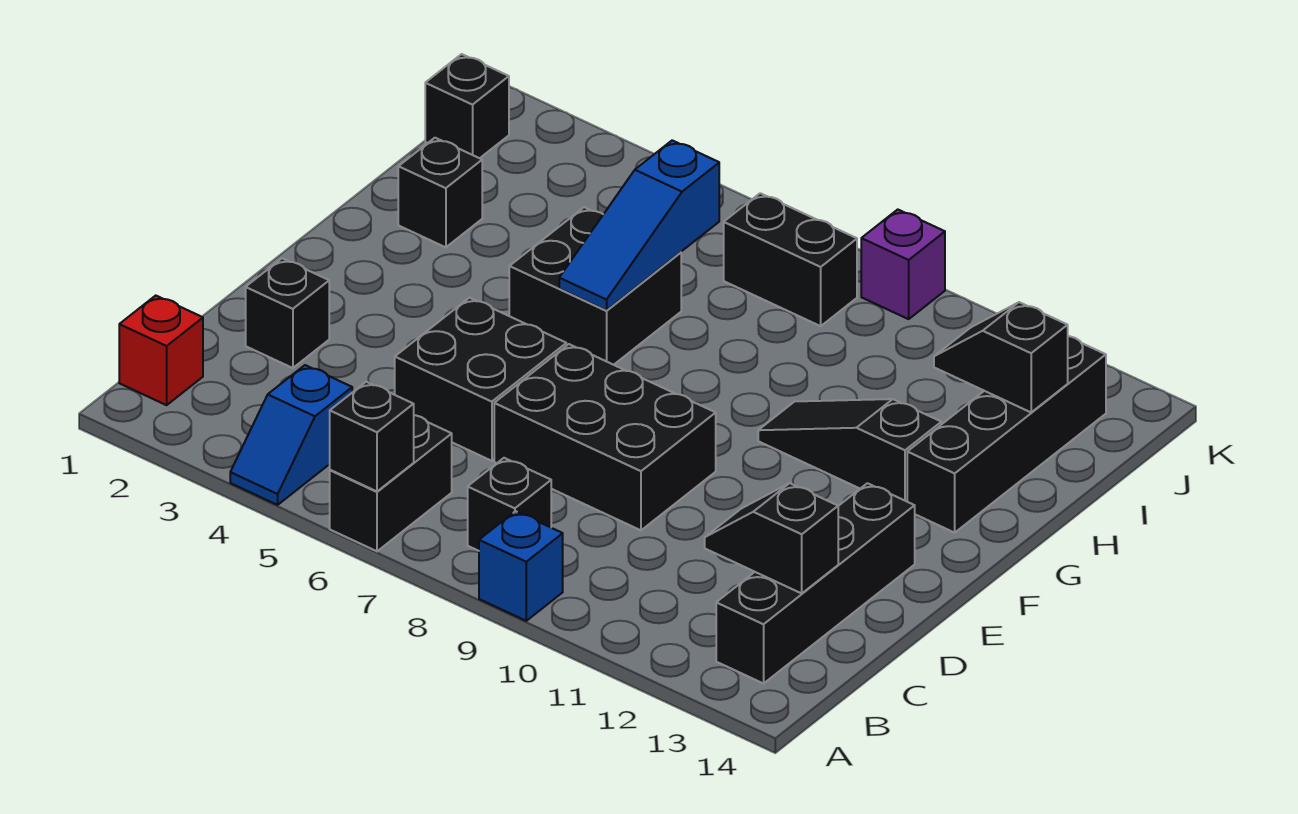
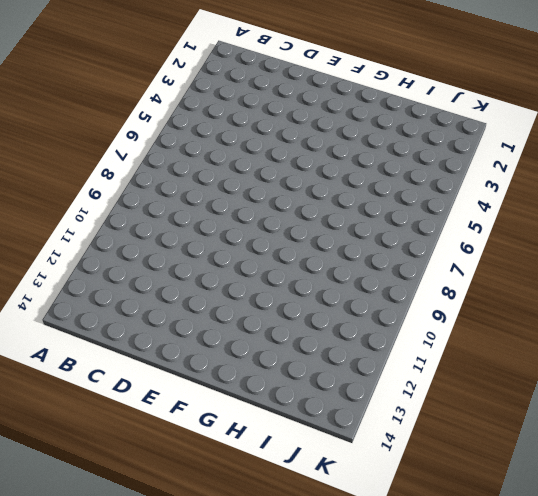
none -> blue 1x2 slope [230,365,352,505]
none -> black 1x2 brick [330,415,452,551]
none -> blue 1x1 brick [479,511,563,621]

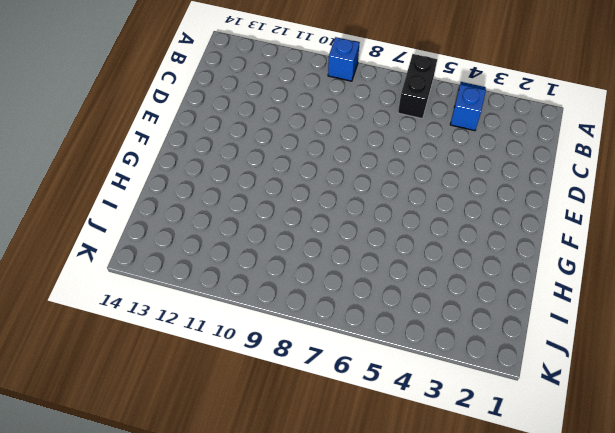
none -> red 1x1 brick [119,296,203,405]
none -> black 1x1 brick [468,458,551,551]
none -> black 1x4 brick [716,483,915,684]

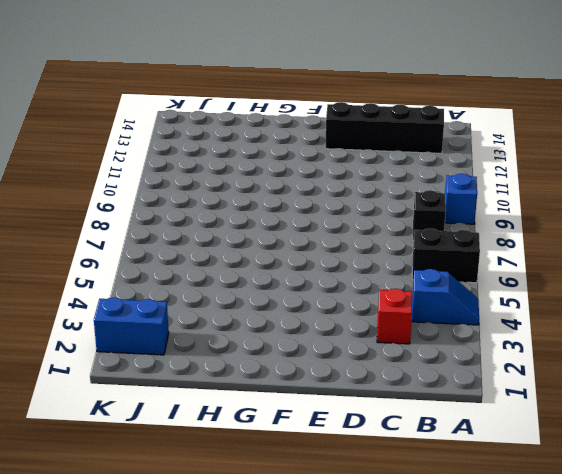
red 1x1 brick [377,289,412,344] -> red 1x1 brick moved to [119,296,203,405]
blue 1x2 brick [94,298,169,355] -> none
none -> black 1x1 brick [246,258,329,368]
none -> black 2x2 brick [395,298,566,461]
none -> black 2x3 brick [494,344,716,530]

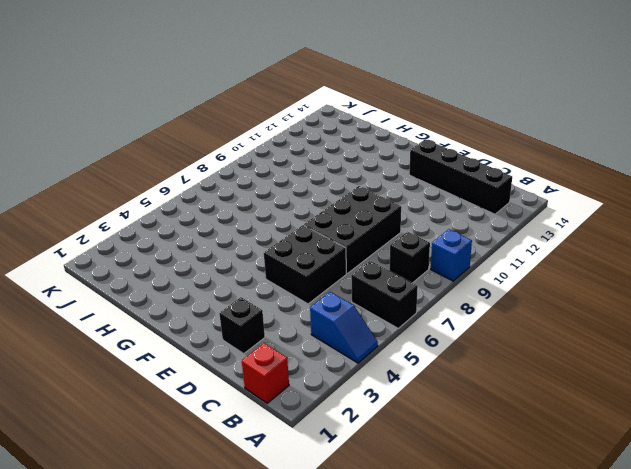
none -> black 2x2 brick [509,207,681,365]
none -> black 1x3 slope [758,399,941,501]
none -> black 1x4 brick [907,336,1106,533]

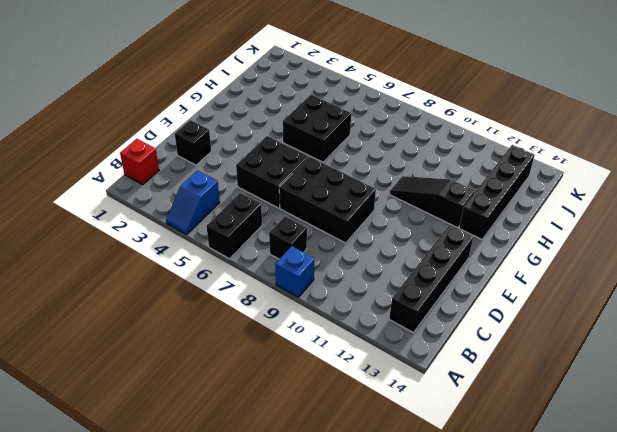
none -> black 1x1 brick [398,138,482,247]
none -> black 1x1 brick [425,54,509,158]
none -> black 1x2 brick [724,193,857,326]

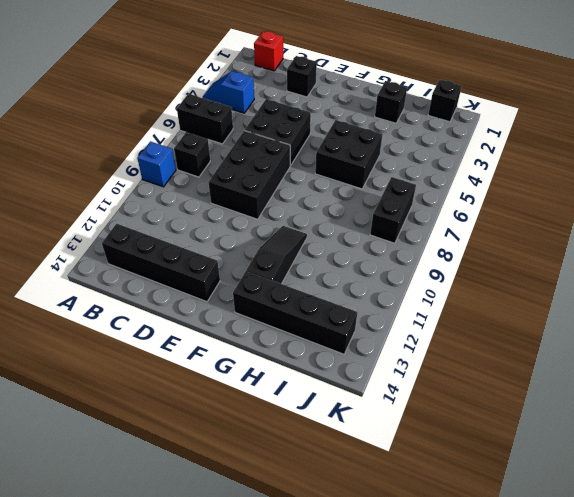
none -> purple 1x1 brick [861,210,945,319]
none -> black 1x1 brick [330,382,414,491]
none -> black 1x2 slope [705,483,838,593]

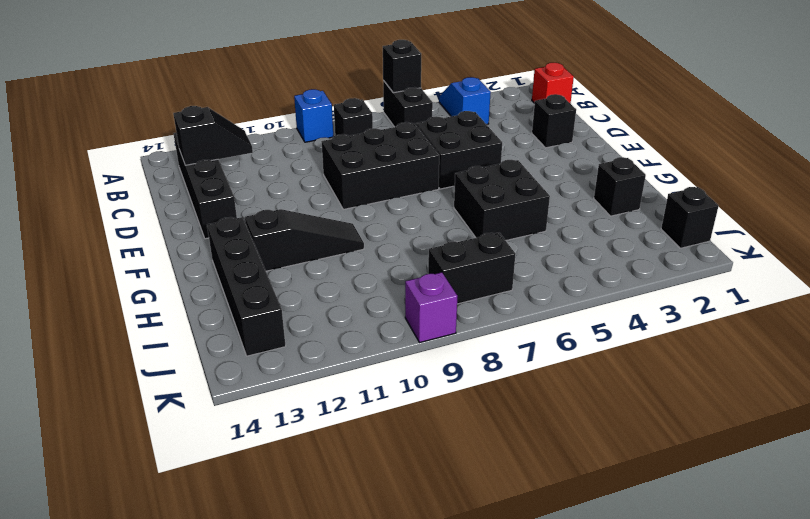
none -> blue 1x3 slope [559,140,719,310]
none -> black 1x2 slope [934,302,1068,412]

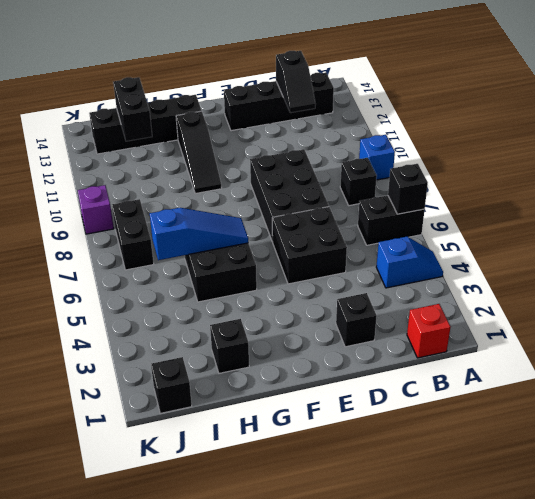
black 1x2 brick [113,77,152,141] -> black 1x2 slope [934,302,1068,412]

